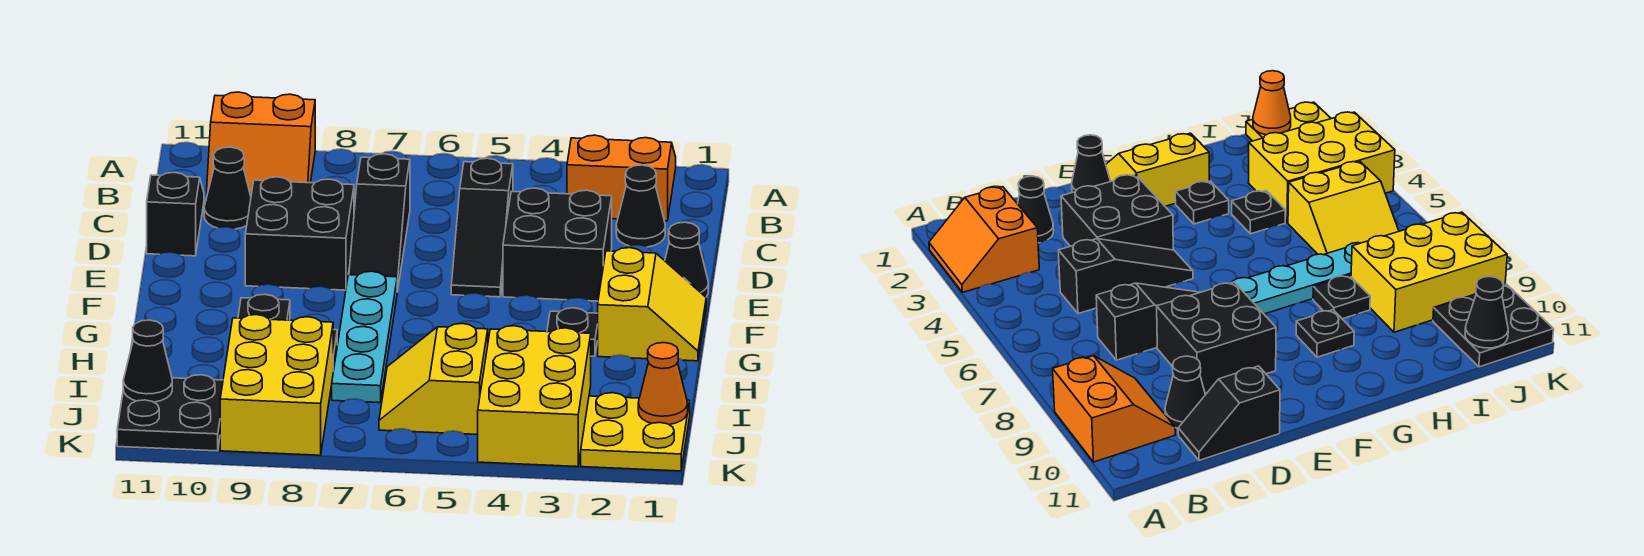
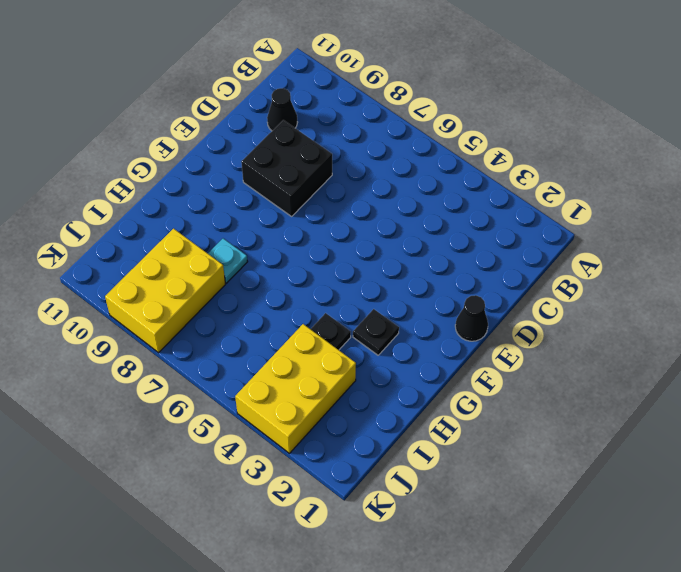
cyan 1x1 plate [208,238,248,283] -> black 1x1 plate [1313,275,1370,319]
none -> orange 2x2 slope [567,135,676,221]
none -> orange 2x2 slope [207,92,315,196]
none -> black 1x1 cone [616,165,665,247]

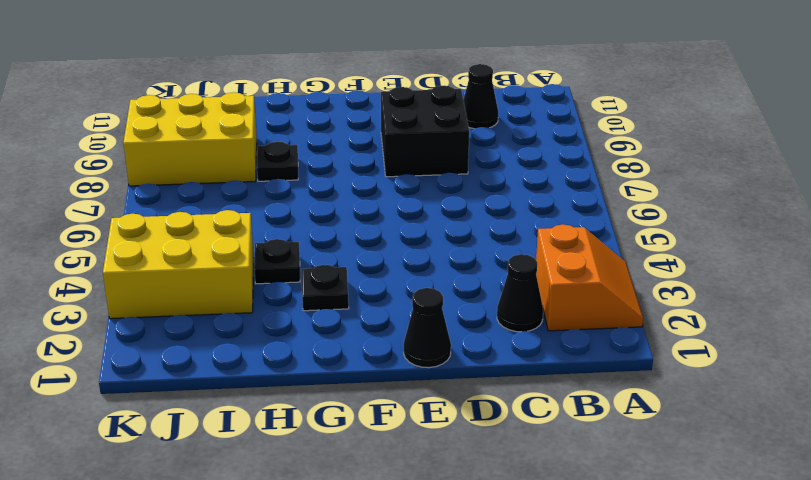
none -> orange 2x2 slope [207,92,315,196]
none -> black 1x3 slope [451,158,513,297]
none -> black 1x3 slope [349,154,410,292]

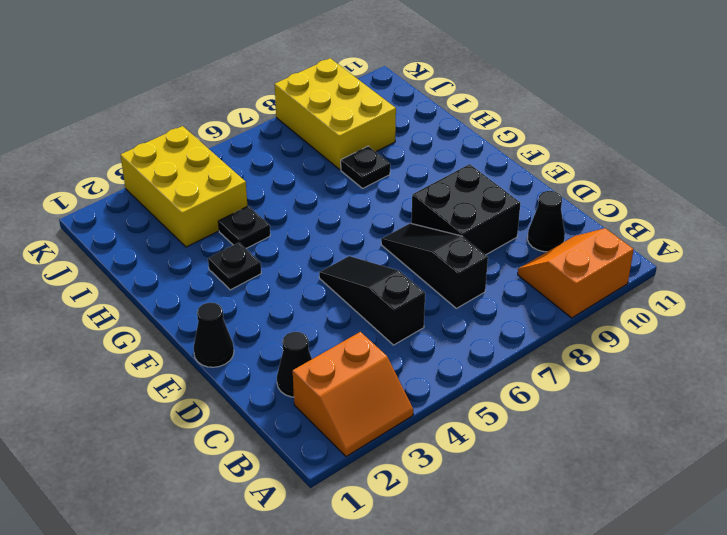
none -> black 1x2 slope [147,172,204,256]
none -> black 2x2 brick [503,188,612,301]
none -> yellow 2x2 slope [598,248,706,361]

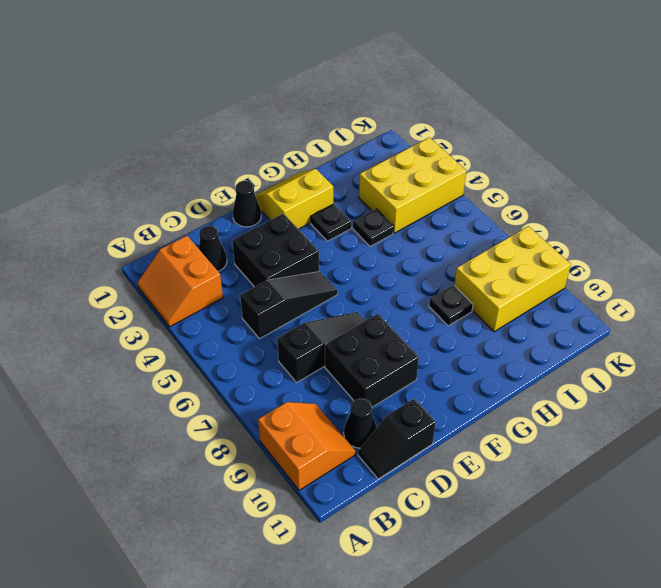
none -> cyan 1x4 plate [332,271,397,403]
none -> black 1x1 plate [238,294,290,320]
none -> yellow 2x2 slope [379,324,488,435]

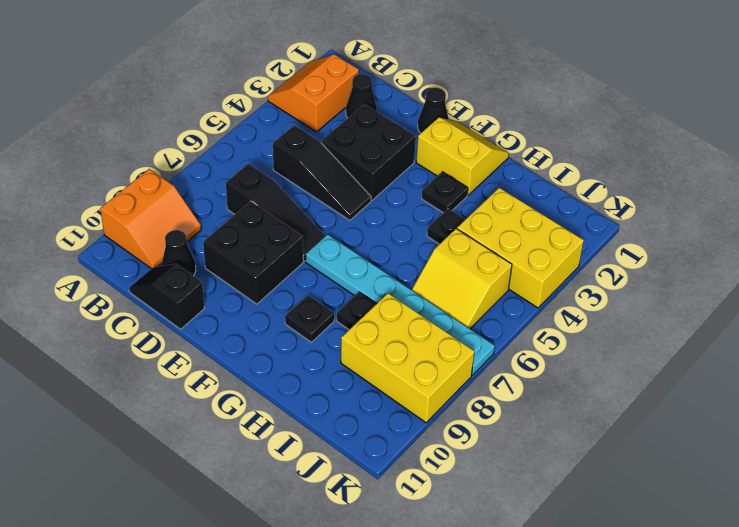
cyan 1x6 plate [306,234,495,375] -> cyan 1x4 plate [332,271,397,403]
none -> yellow 2x2 plate [581,393,690,471]
none -> black 2x2 plate [117,375,223,451]
none -> orange 1x1 cone [638,343,688,425]

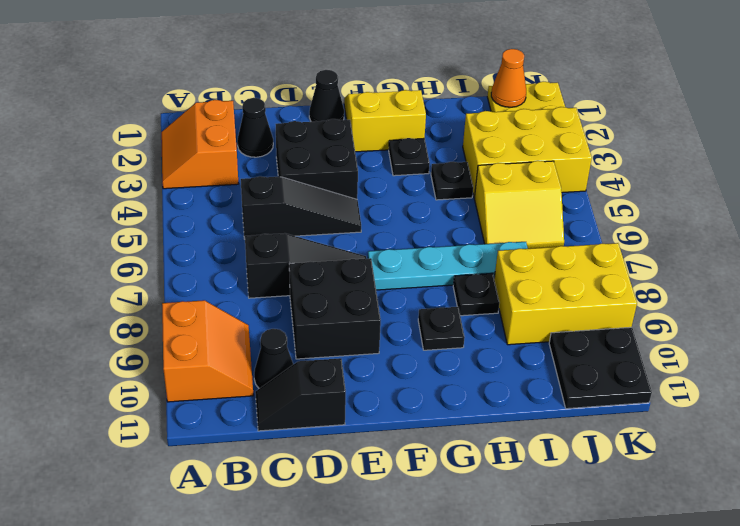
none -> black 1x1 cone [123,320,172,402]

